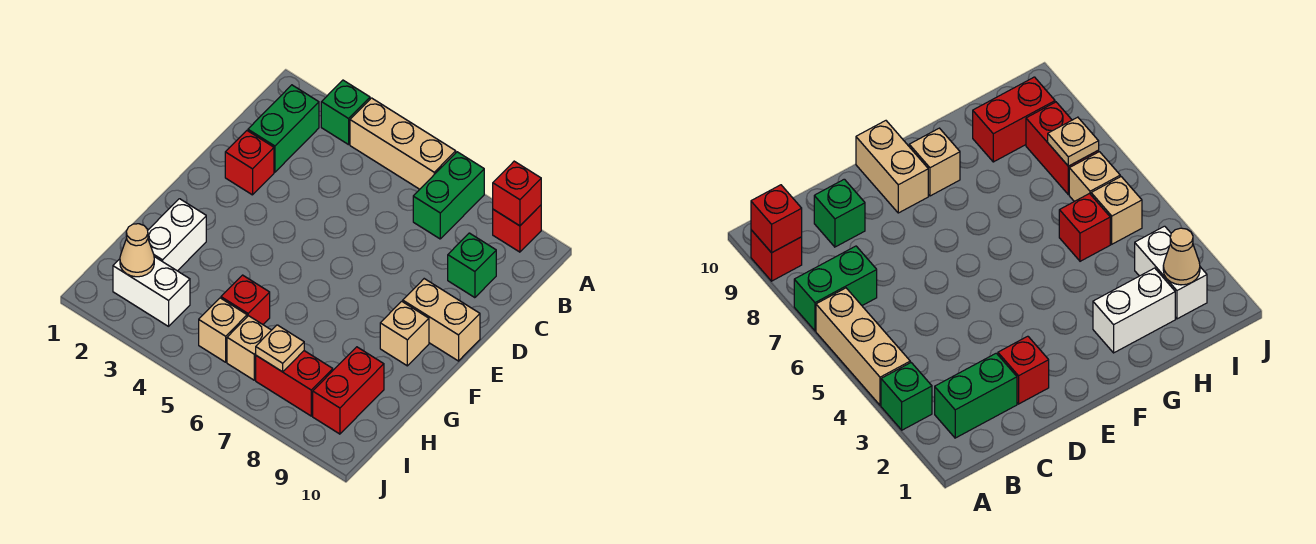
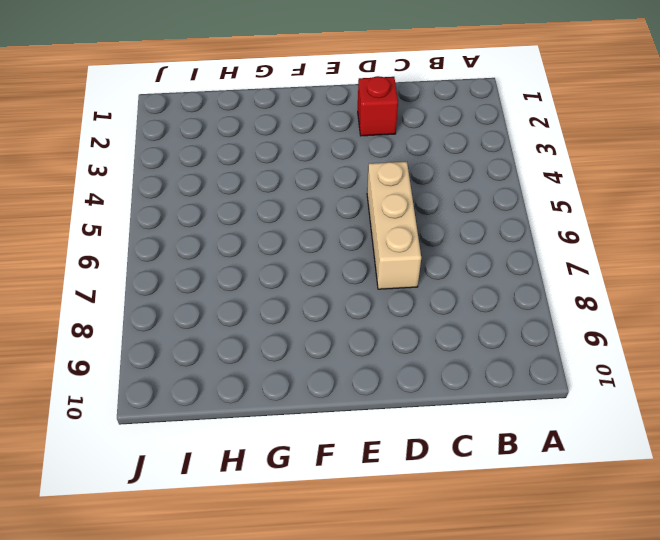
tan 1x3 brick [367,162,421,289] -> tan 1x3 brick moved to [350,98,456,189]
none -> green 1x1 brick [321,80,370,145]
none -> green 1x2 brick [413,152,484,239]
none -> red 1x1 brick [493,205,541,252]

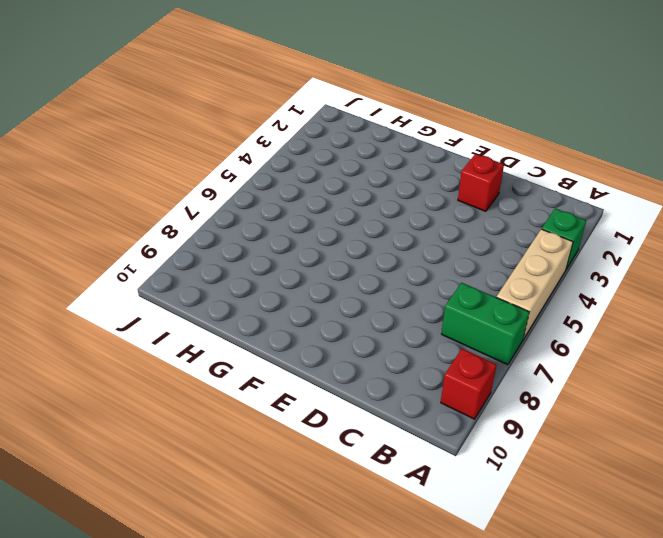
none -> green 1x2 brick [248,85,319,172]
none -> green 1x1 brick [448,233,496,298]
none -> tan 1x2 brick [403,279,480,361]

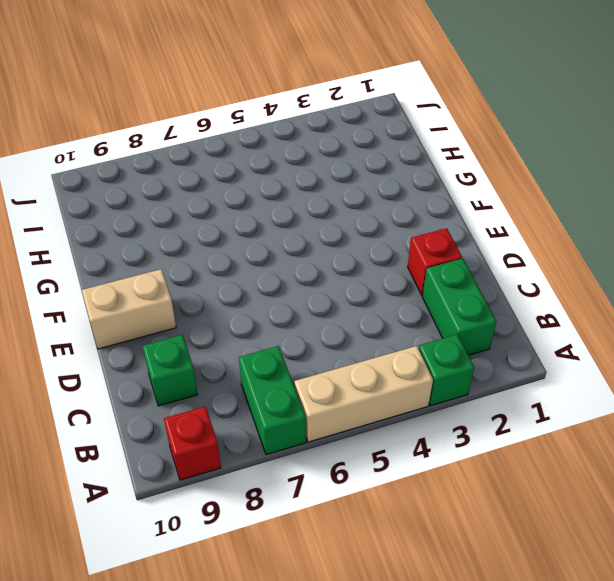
none -> tan 1x1 brick [380,301,429,366]
none -> white 1x2 brick [148,199,206,271]
none -> red 1x1 brick [221,275,270,324]

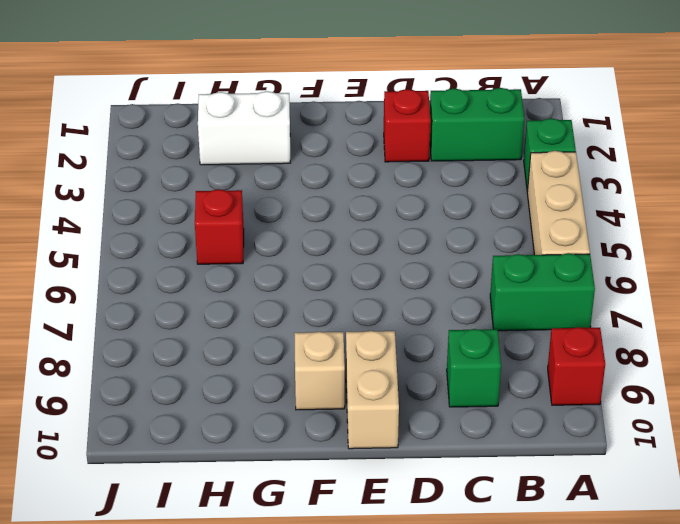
none -> red 1x2 brick [313,347,384,434]
none -> white 1x2 brick [113,257,190,326]
none -> tan 1x1 brick [199,298,247,362]

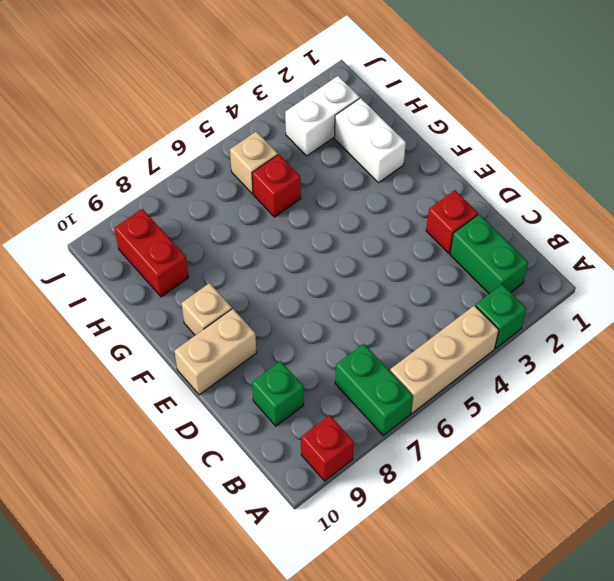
none -> tan 1x1 brick [227,316,271,380]
none -> red 1x2 brick [256,351,333,416]
none -> red 1x1 brick [493,161,541,226]

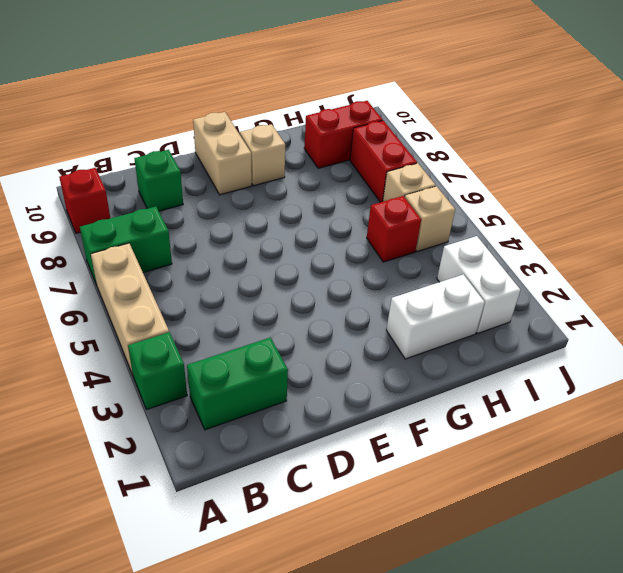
none -> red 1x1 brick [225,131,274,195]
none -> red 1x1 brick [493,161,541,226]
none -> tan 1x1 cone [120,224,154,277]

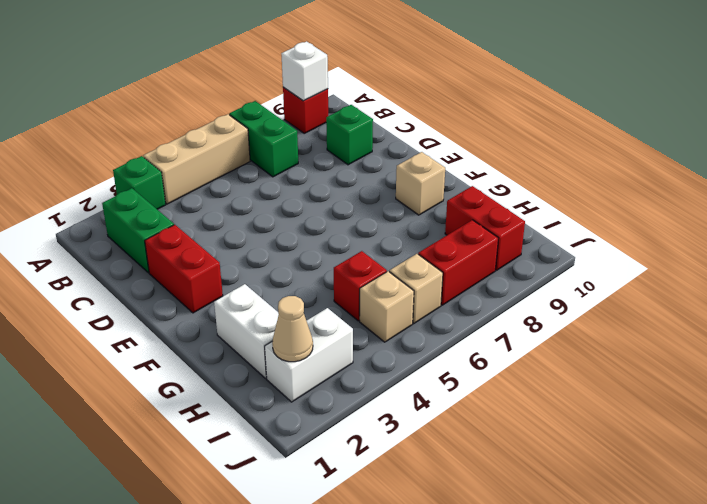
white 1x1 brick [281,41,328,101] -> red 1x1 brick [493,161,541,226]
red 1x2 brick [145,225,223,313] -> red 1x1 brick [225,131,274,195]
none -> tan 1x2 brick [403,279,480,361]
none -> tan 1x1 plate [256,325,304,372]

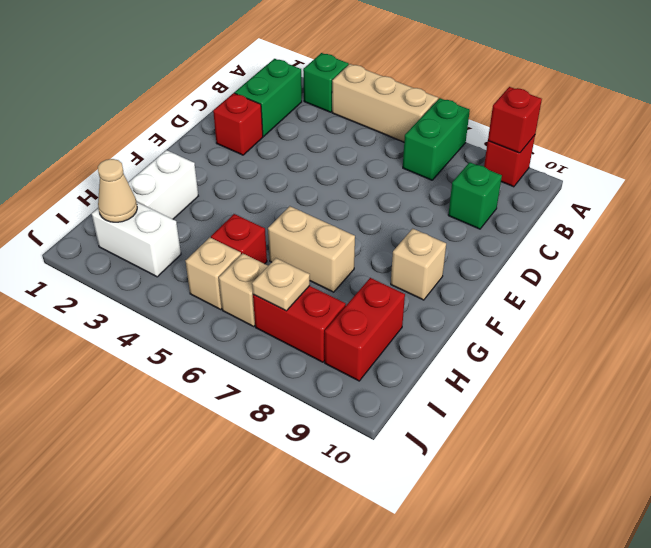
tan 1x2 brick [268,206,355,292] -> tan 1x2 brick moved to [403,279,480,361]

